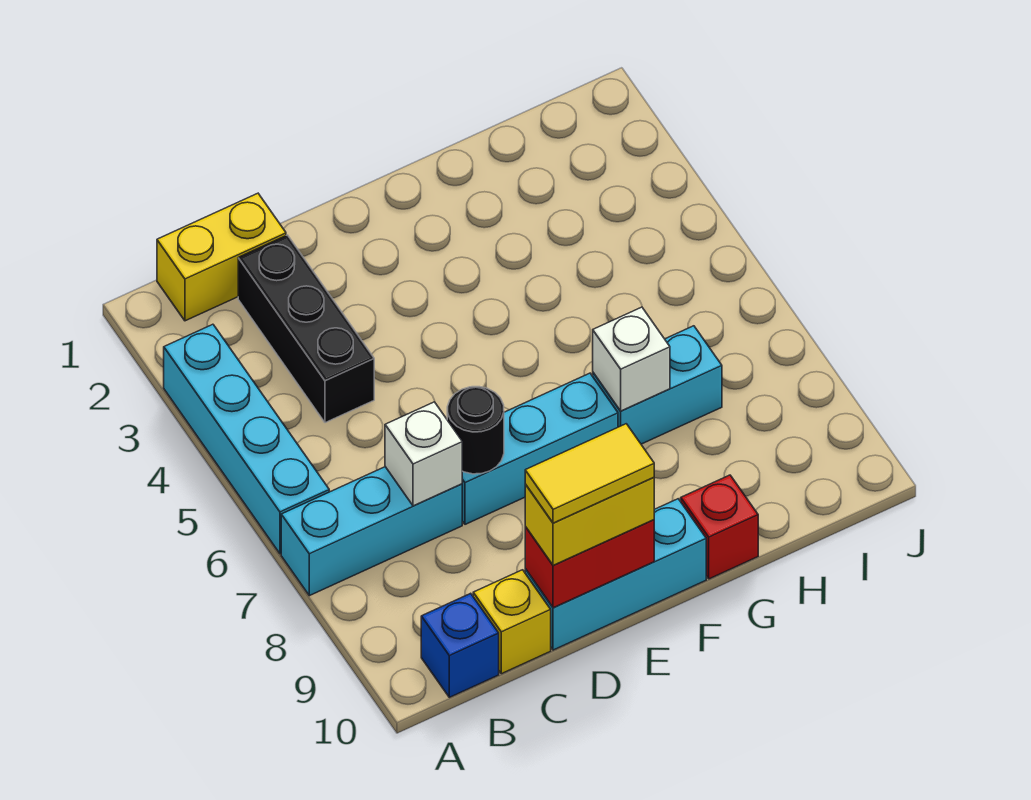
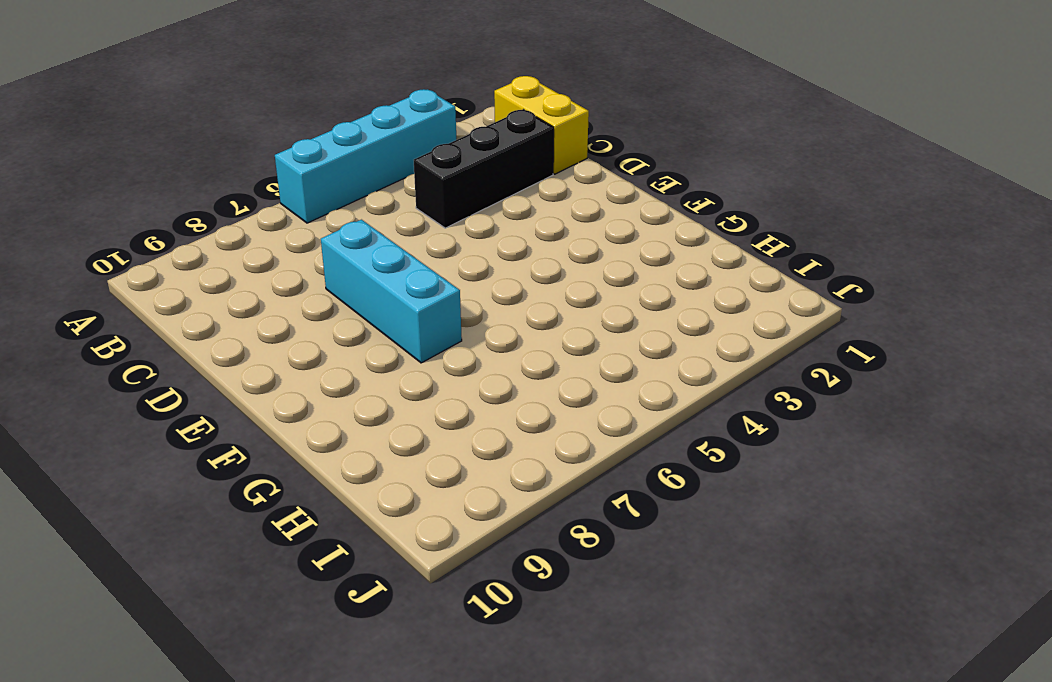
none -> cyan 1x3 brick [281,467,462,596]
none -> blue 1x1 brick [421,593,499,697]
none -> yellow 1x1 brick [473,570,551,674]

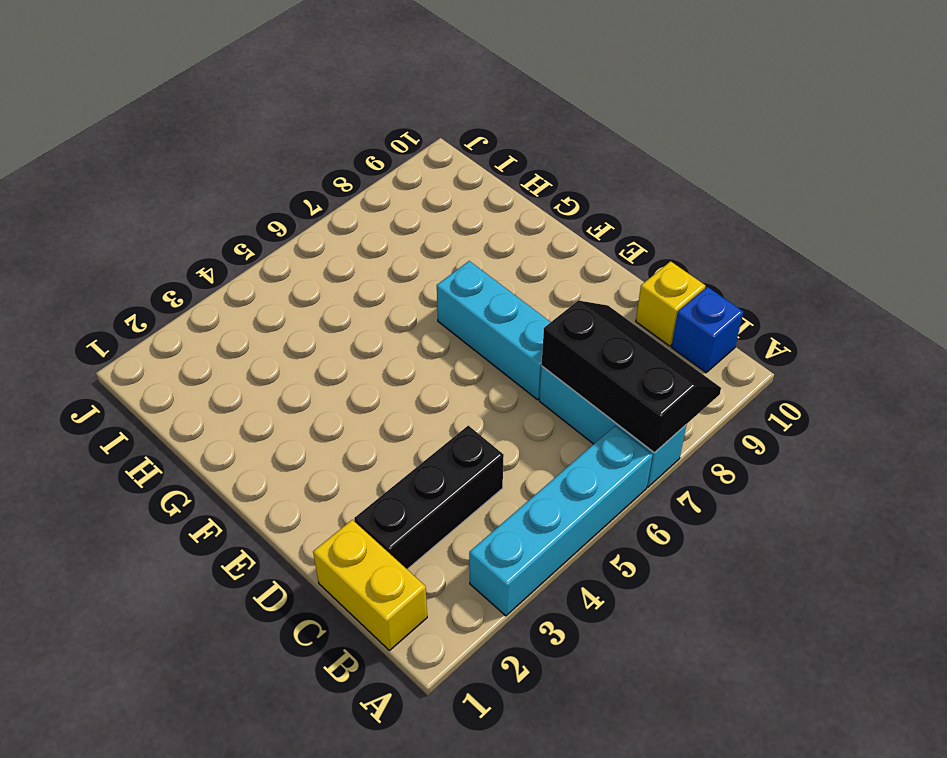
black 2x3 slope [542,301,721,452] -> white 1x1 brick [385,402,462,506]
none -> cyan 1x3 brick [525,499,706,650]
none -> cyan 1x2 brick [593,326,722,444]
none -> red 1x1 brick [681,475,758,579]

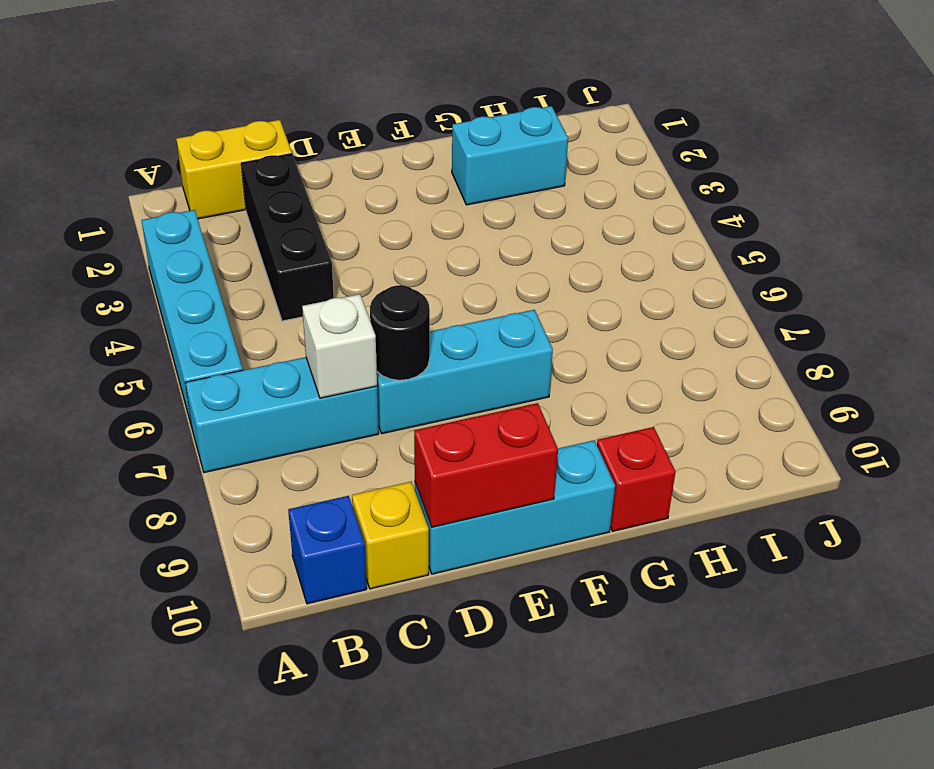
cyan 1x2 brick [452,106,568,205] -> cyan 1x2 brick moved to [593,326,722,444]
none -> white 1x1 brick [593,307,670,411]
none -> yellow 1x2 brick [525,477,654,565]
none -> yellow 1x2 tile [525,424,654,523]

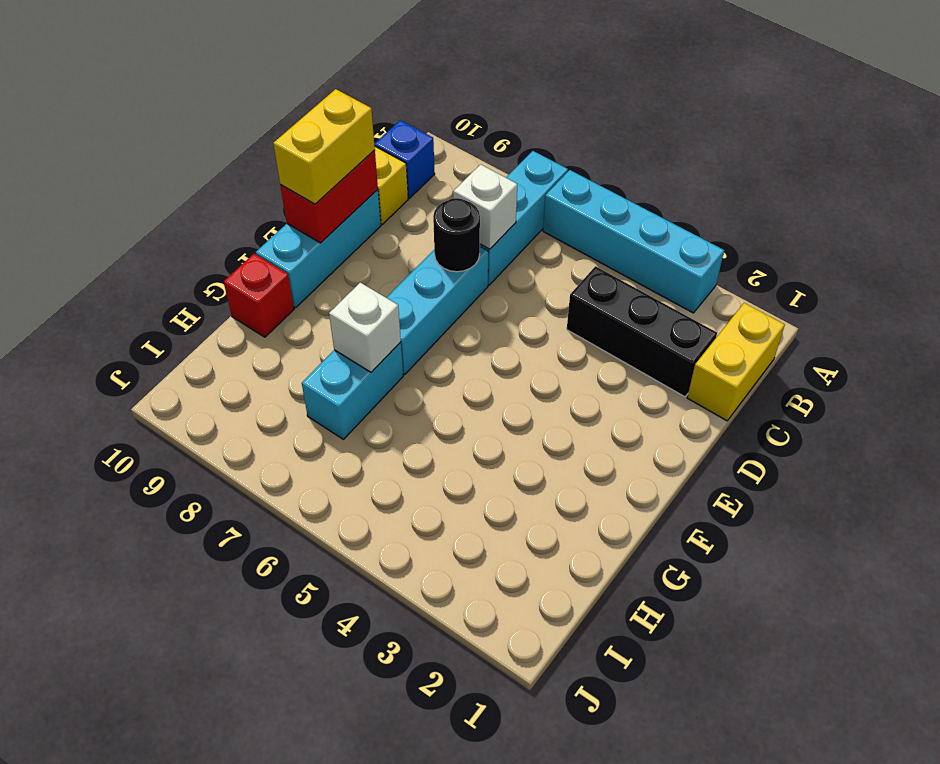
none -> yellow 1x2 tile [525,424,654,523]

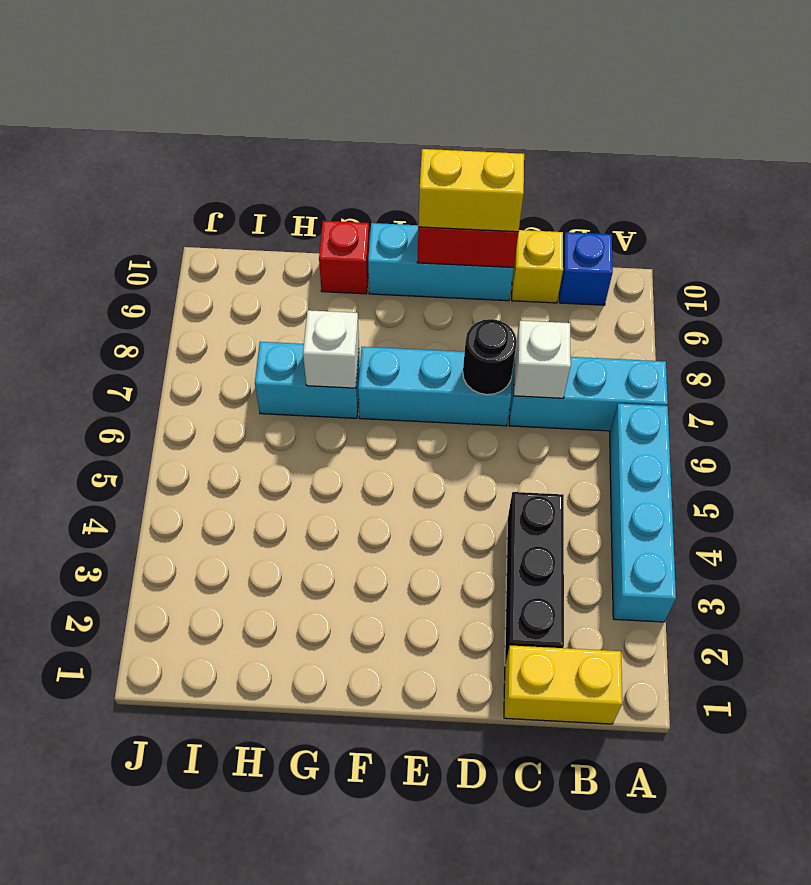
none -> yellow 1x2 tile [525,424,654,523]

